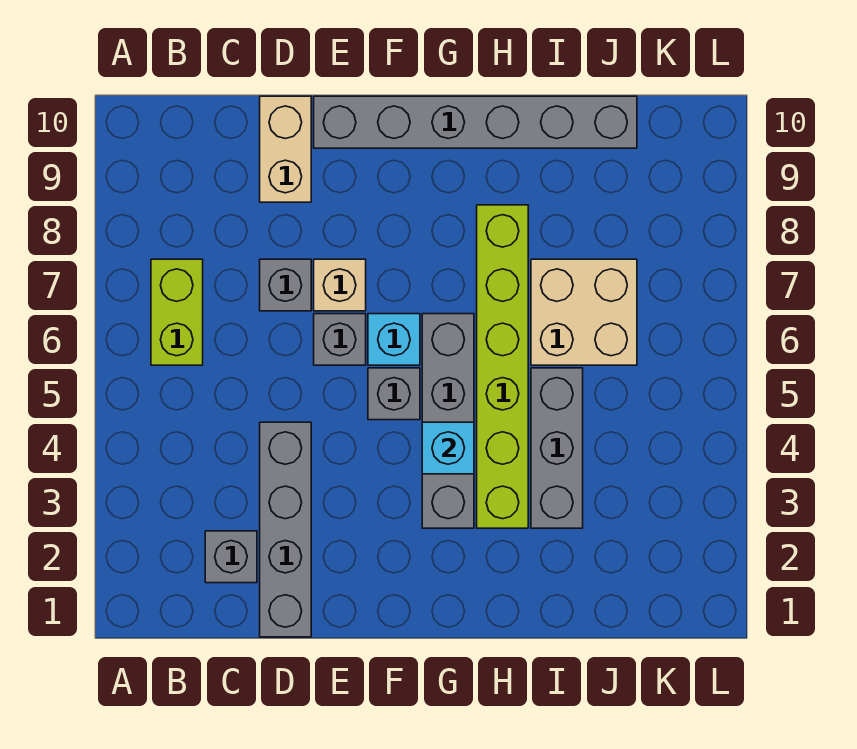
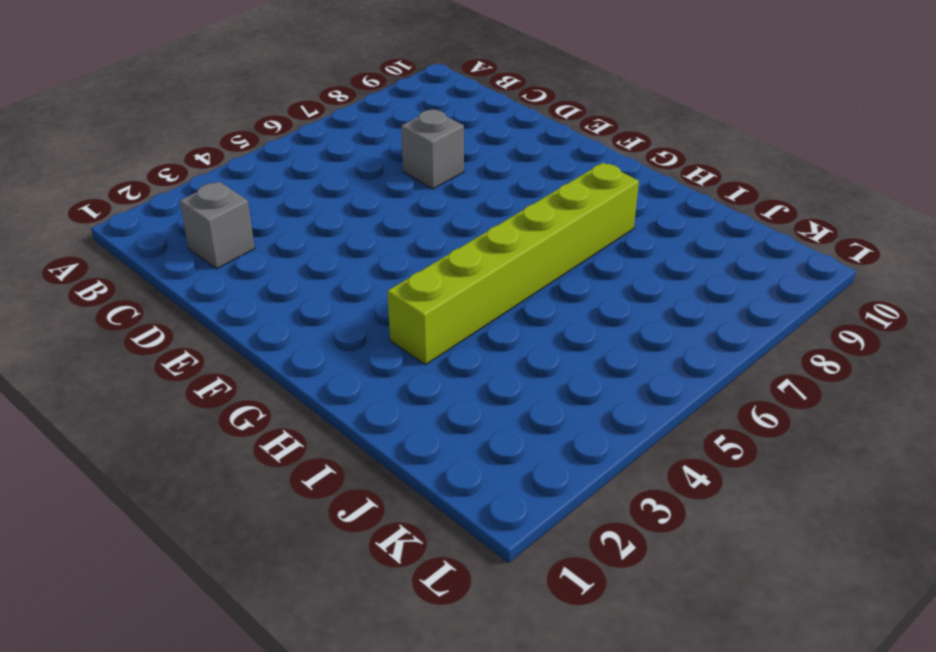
none -> lime 1x2 brick [151,259,203,365]
none -> grey 1x4 brick [260,422,311,637]
none -> tan 1x2 brick [260,96,311,202]

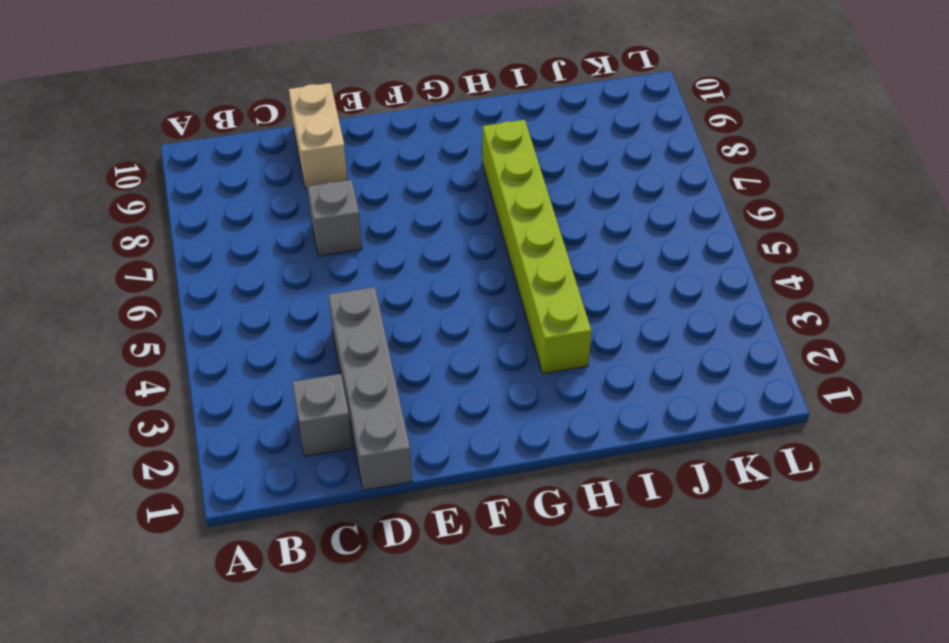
none -> lime 1x2 brick [151,259,203,365]
none -> grey 1x1 brick [314,314,366,365]
none -> tan 1x1 brick [314,259,366,311]

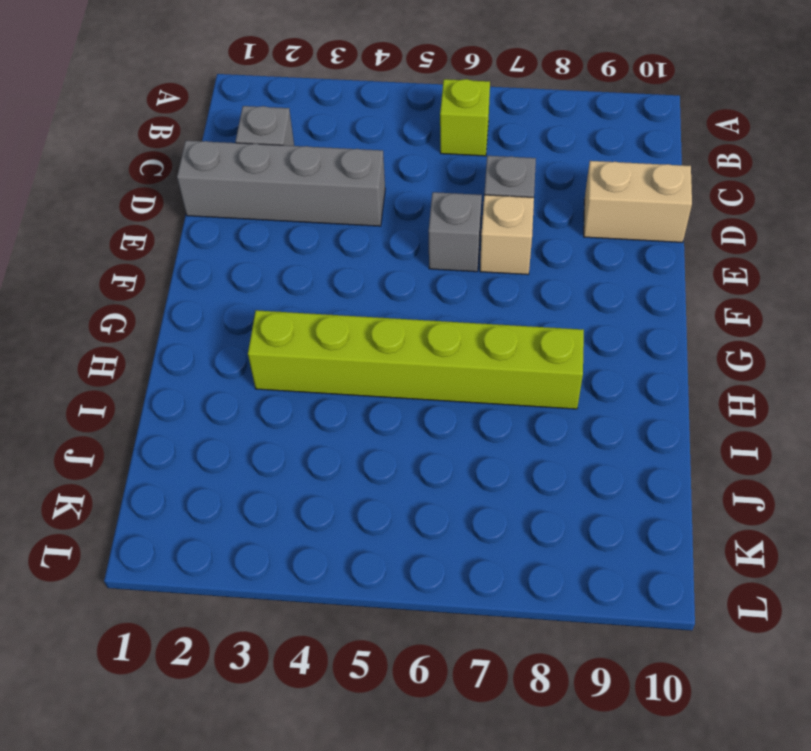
lime 1x1 brick [440,79,490,156] -> lime 1x2 brick [151,259,203,365]
none -> grey 1x6 brick [314,96,637,148]
none -> grey 1x1 brick [368,368,420,420]
none -> cyan 1x1 brick [368,314,420,365]

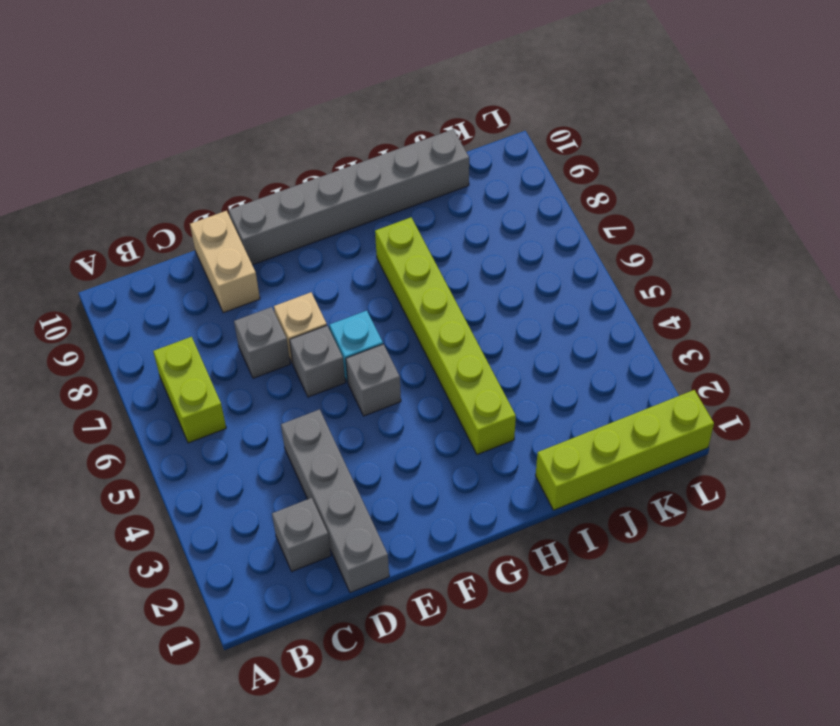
lime 1x4 brick [536,390,714,510] -> none
none -> grey 1x4 brick [422,314,474,528]
none -> grey 1x3 brick [531,368,583,528]
none -> tan 2x2 brick [531,259,637,365]

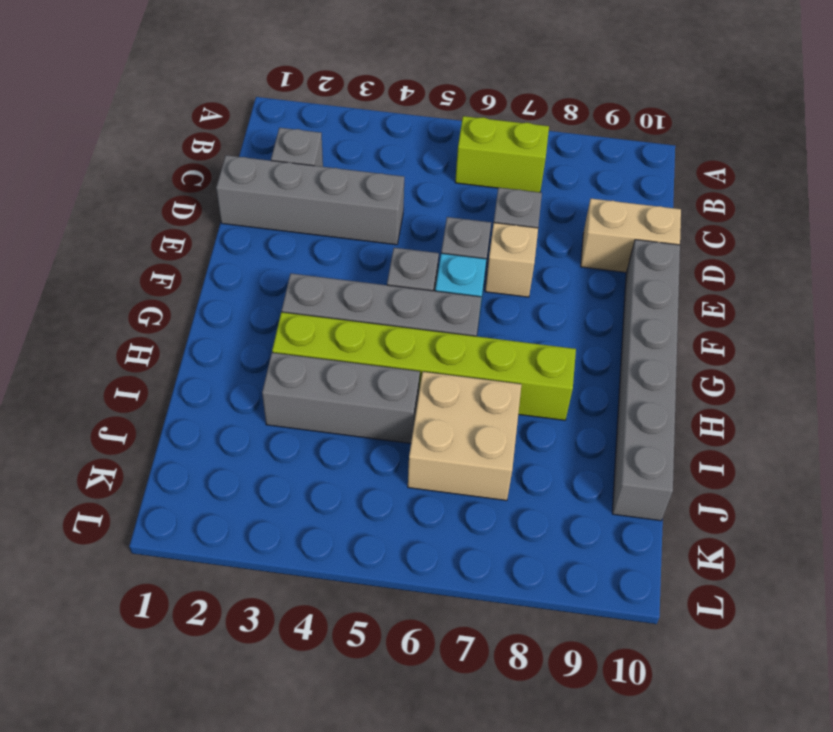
none -> cyan 1x1 brick [422,422,474,474]

